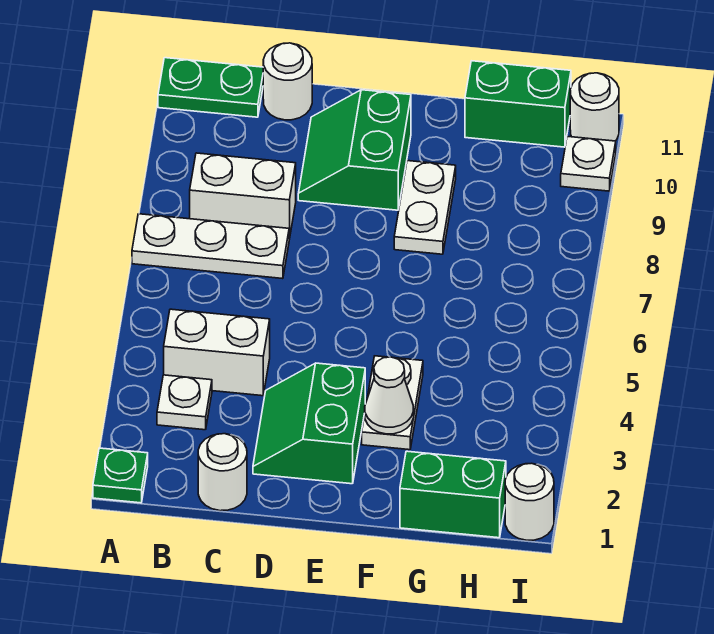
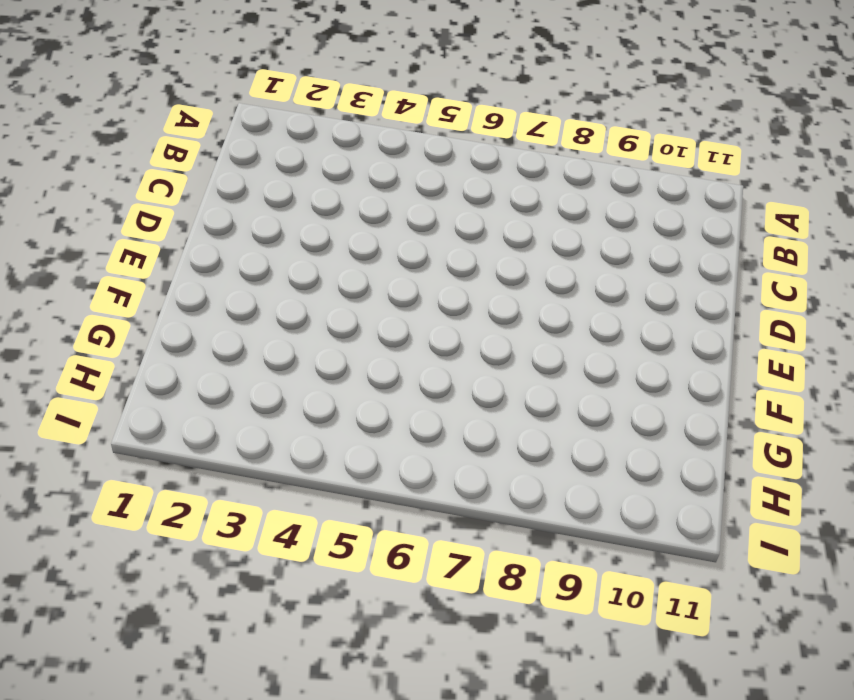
none -> green 1x1 plate [93,448,148,503]
none -> white 1x3 plate [132,214,289,279]
none -> green 1x2 plate [158,58,263,117]

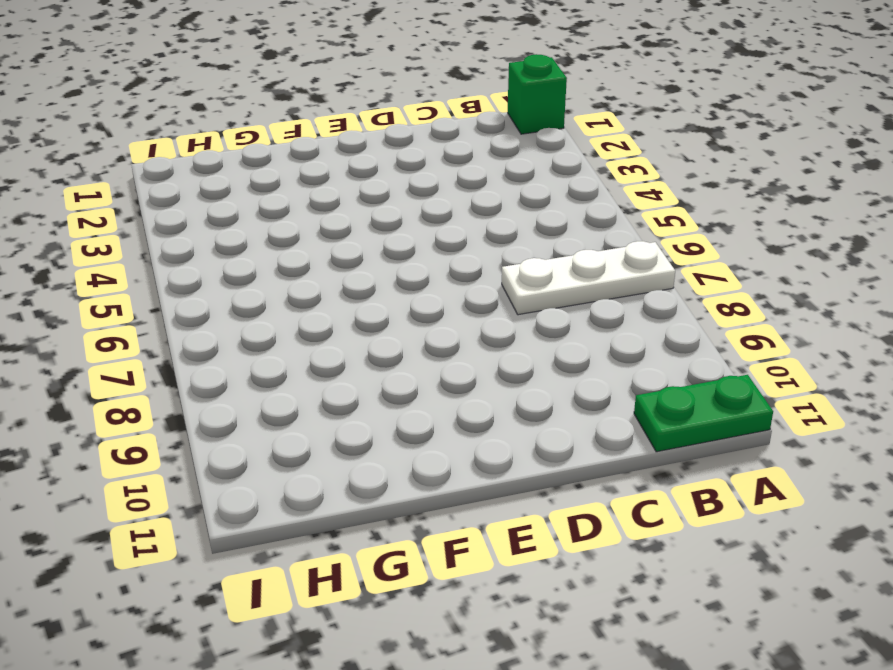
green 1x1 brick [508,54,567,134] -> green 1x1 plate [93,448,148,503]
none -> white 1x1 plate [157,375,212,430]
none -> white 1x2 brick [164,309,270,396]
none -> white 1x2 brick [190,153,296,239]

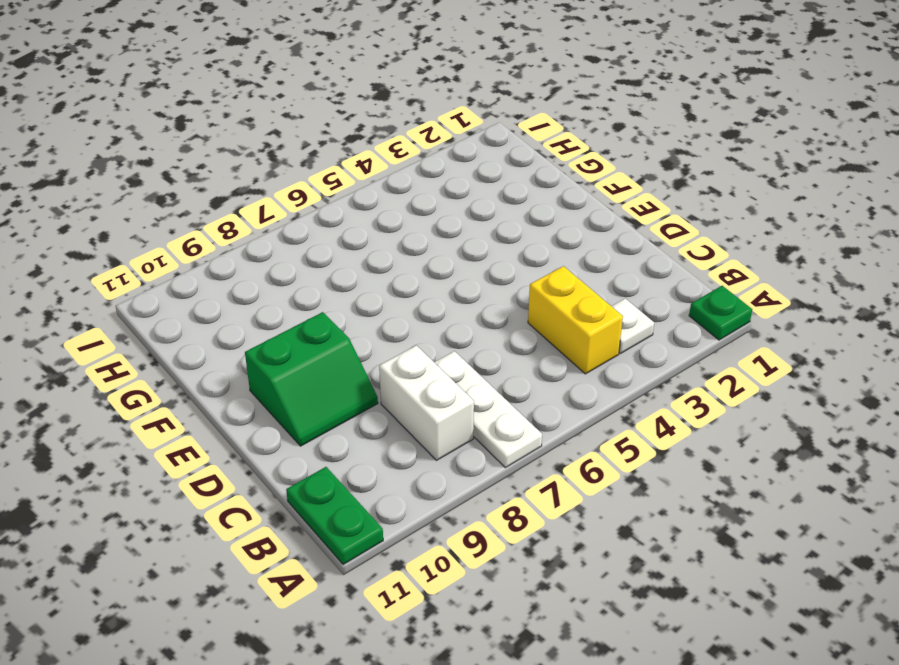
yellow 1x2 brick [528,266,623,374] -> white 1x2 brick [164,309,270,396]
none -> white 1x1 round brick [198,434,247,511]
none -> white 1x1 round brick [263,43,312,120]
none -> green 2x2 slope [253,363,365,484]

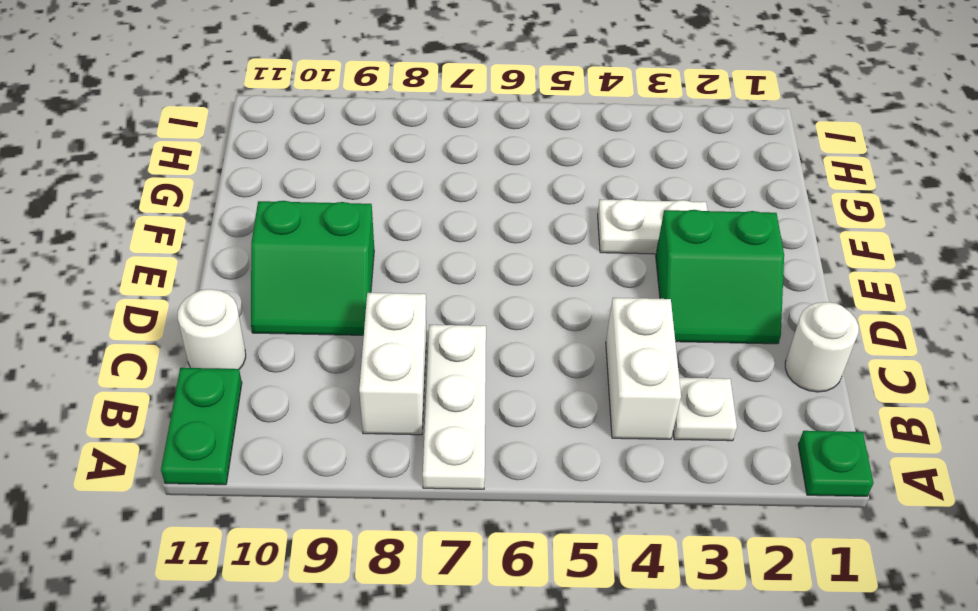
none -> white 1x2 plate [394,161,456,254]
none -> green 1x2 brick [400,451,506,538]
none -> green 1x2 brick [465,61,571,147]

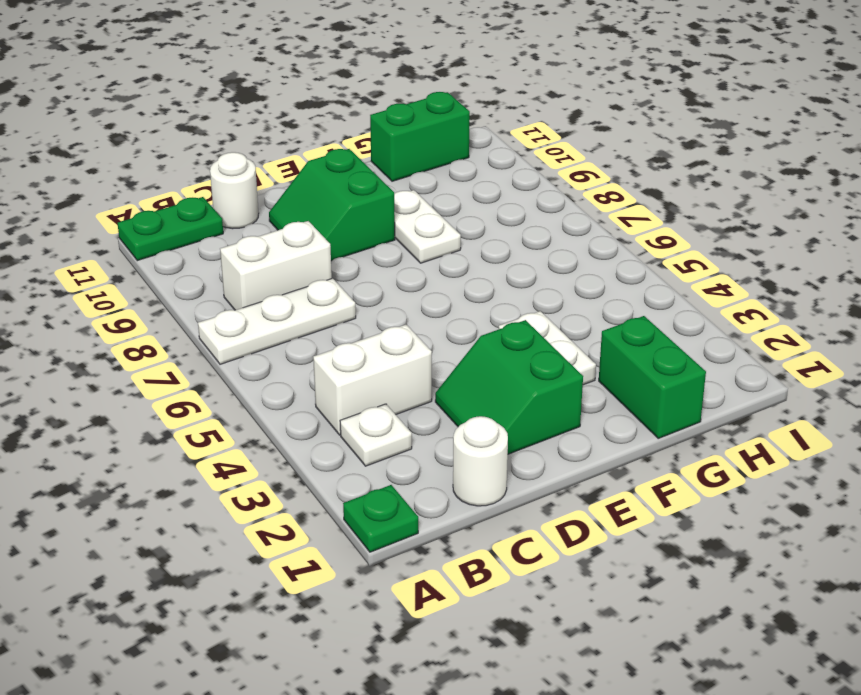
green 1x2 brick [599,316,706,438] -> green 1x2 brick turned to [400,451,506,538]
none -> white 1x1 round brick [505,463,554,540]
none -> white 1x1 plate [561,136,616,191]
none -> white 1x1 round brick [570,73,619,141]

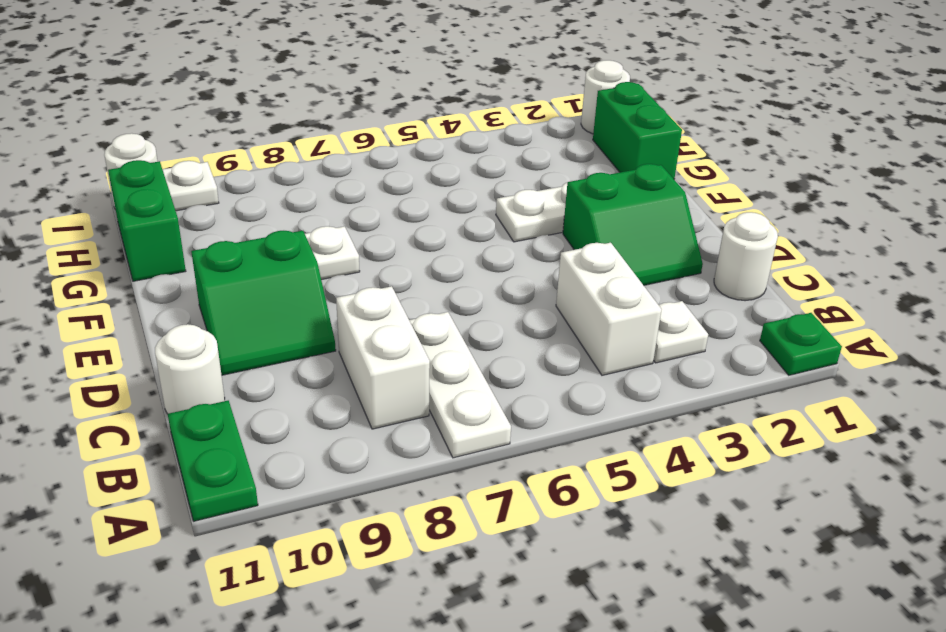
none -> white 1x1 cone [365,357,414,434]

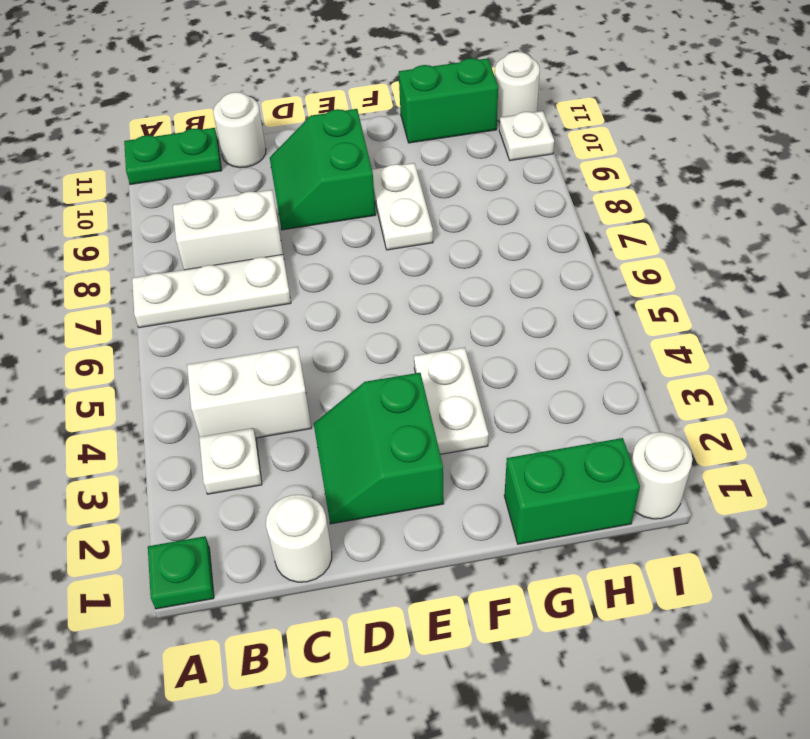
none -> white 1x1 cone [365,357,414,434]

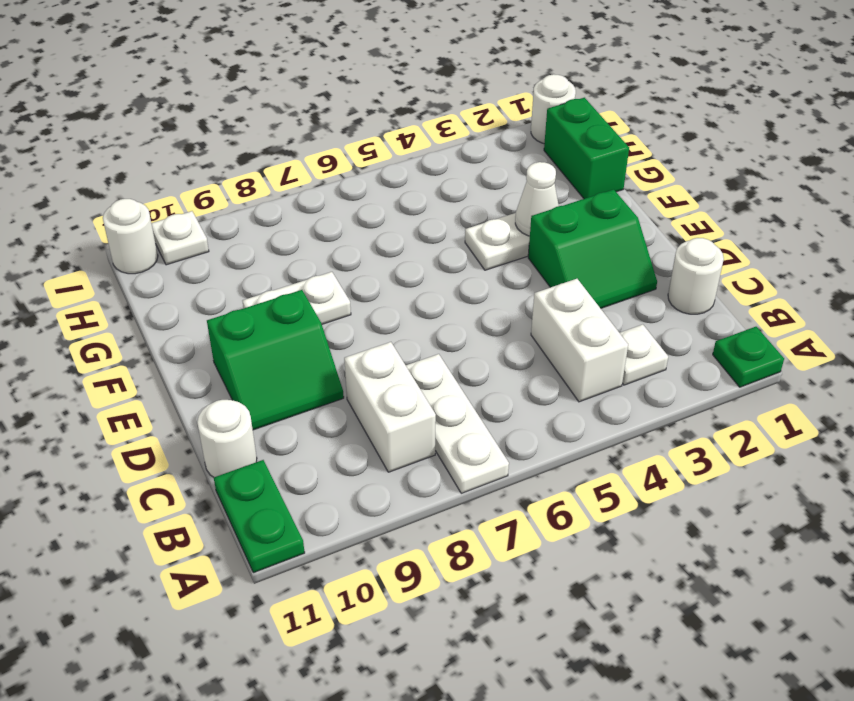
none -> green 1x2 brick [465,61,571,147]

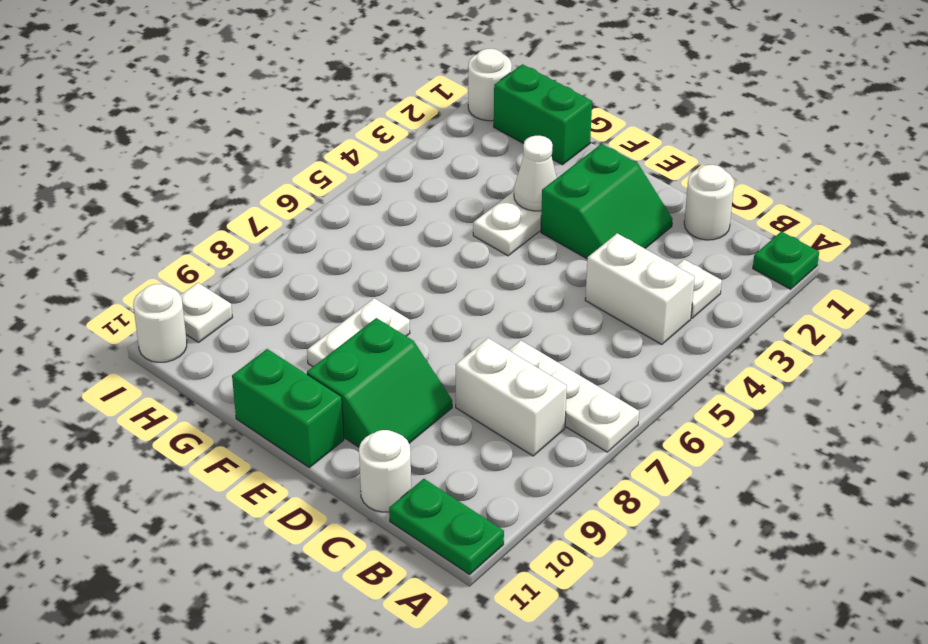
green 1x2 brick [232,349,344,468] -> green 1x2 brick moved to [465,61,571,147]

